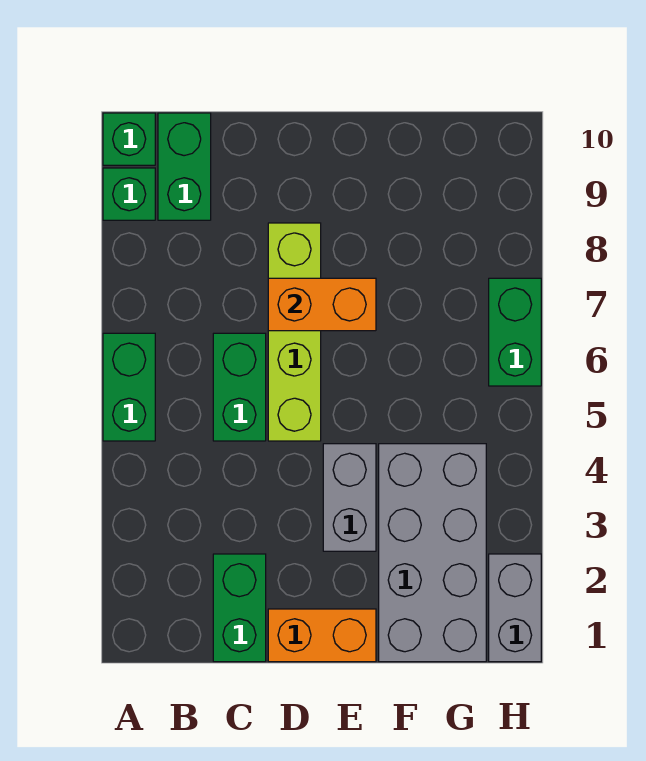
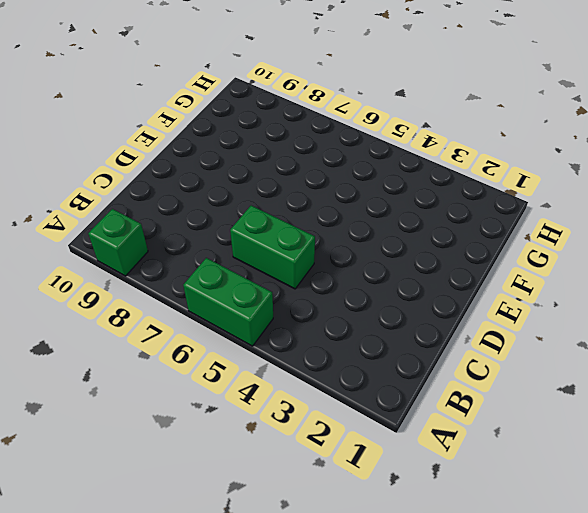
none -> green 1x1 brick [103,113,155,165]
none -> green 1x2 brick [158,113,211,220]
none -> green 1x2 brick [213,554,266,662]

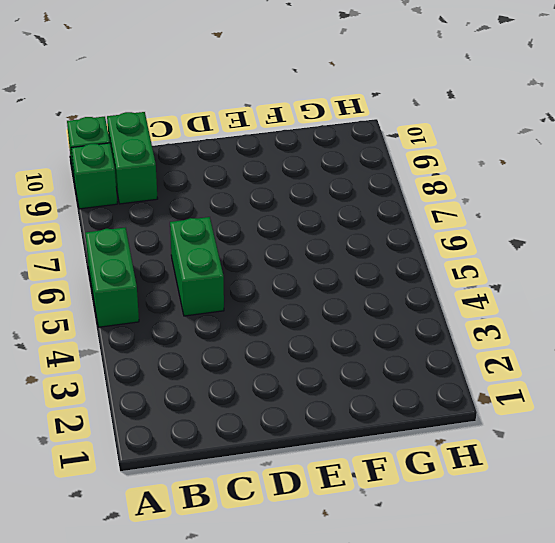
none -> green 1x2 brick [213,554,266,662]
none -> orange 1x2 brick [268,609,376,662]
none -> lime 1x4 brick [268,223,321,441]

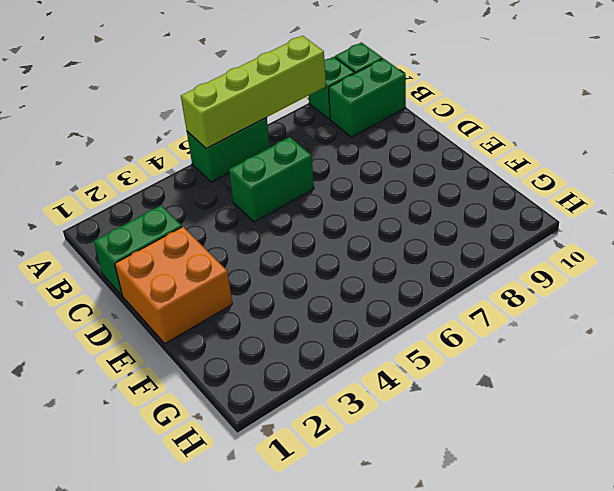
lime 1x4 brick [181,36,326,149] -> lime 1x4 brick moved to [268,223,321,441]
orange 2x2 brick [115,227,232,343] -> orange 1x2 brick [268,609,376,662]
none -> grey 1x2 brick [323,444,376,551]
none -> grey 2x4 brick [379,444,486,662]
none -> grey 1x2 brick [489,554,541,662]

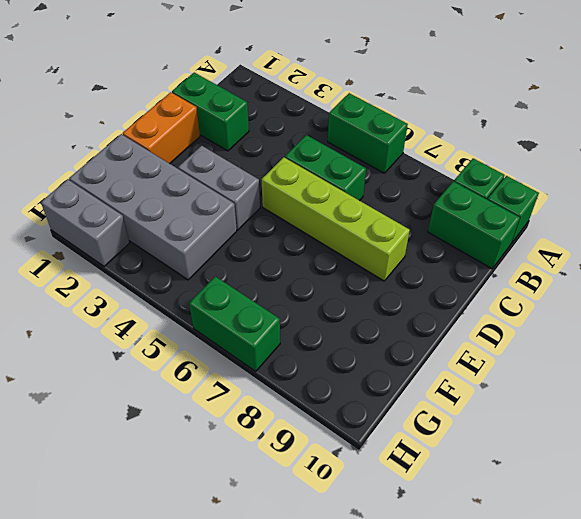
none -> orange 1x2 brick [268,278,376,331]

